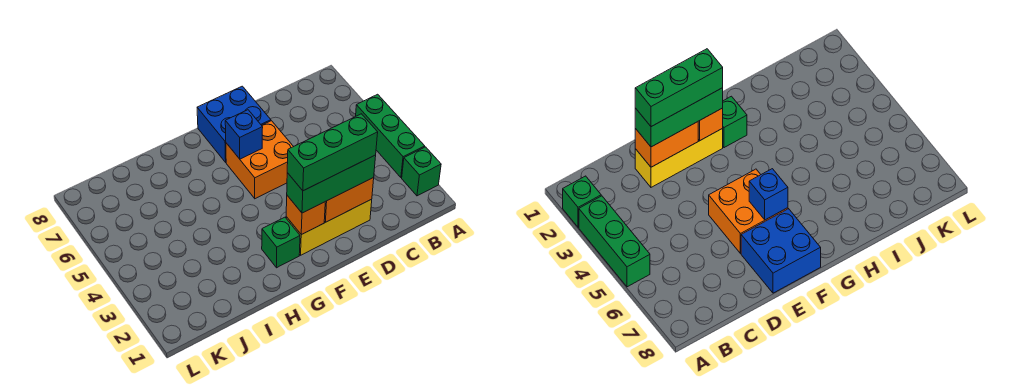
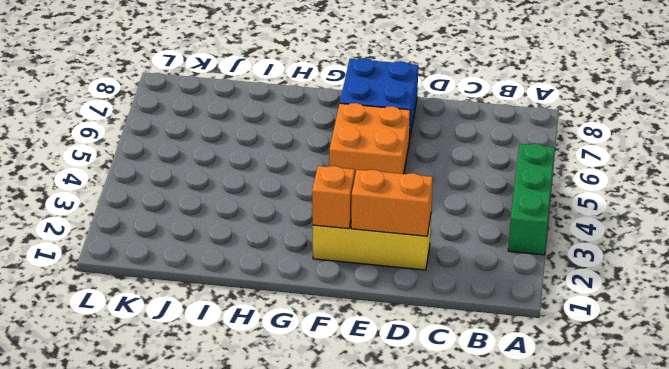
none -> green 1x1 brick [402,147,441,196]
none -> green 1x1 brick [262,217,300,268]

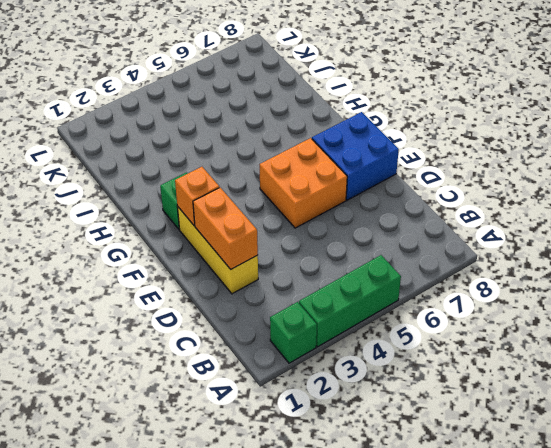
none -> blue 1x1 brick [225,110,263,159]
none -> green 1x3 brick [287,155,376,213]

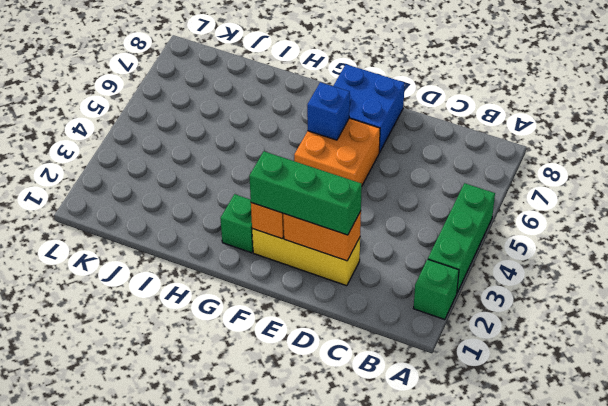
none -> green 1x3 brick [287,114,378,191]

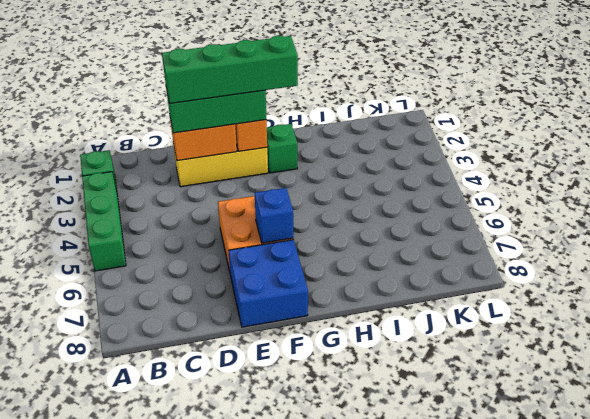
green 1x4 brick [162,36,298,104] -> green 1x3 brick [287,114,378,191]

